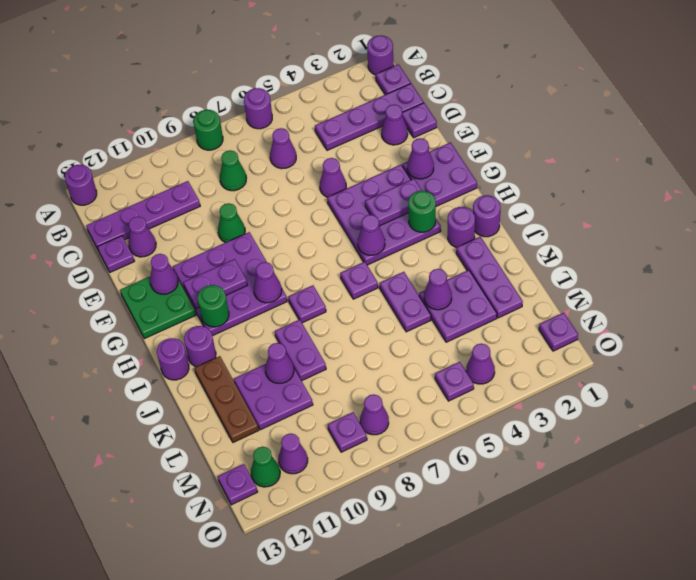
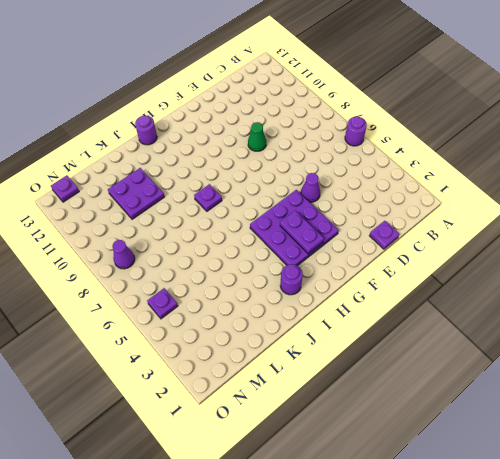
none -> purple 1x1 round brick [367,35,394,75]
none -> green 1x1 round brick [193,110,223,150]
none -> purple 1x1 round brick [65,165,97,205]
none -> purple 1x1 plate [376,64,411,95]

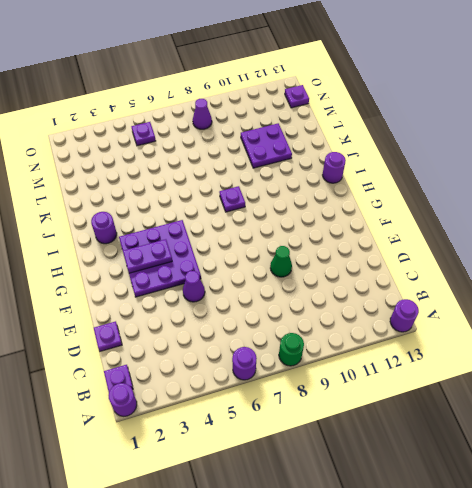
none -> purple 1x4 plate [315,84,424,150]
none -> purple 1x1 cone [270,128,296,169]
none -> green 1x1 cone [220,150,246,191]
none -> purple 1x4 plate [86,181,200,249]

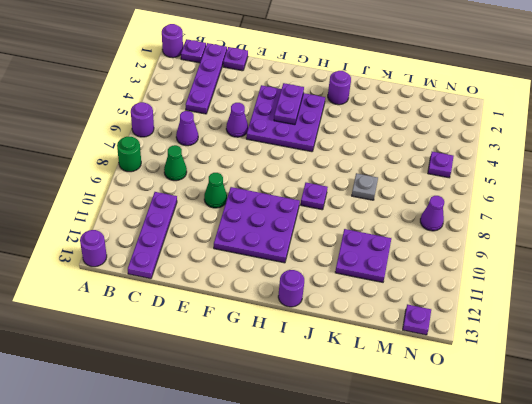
grey 1x1 plate [352,173,378,200] -> none
none -> purple 1x1 cone [381,105,408,145]
none -> purple 1x1 cone [129,217,156,257]
none -> purple 1x1 plate [97,236,134,272]
none -> purple 2x2 plate [402,142,477,206]

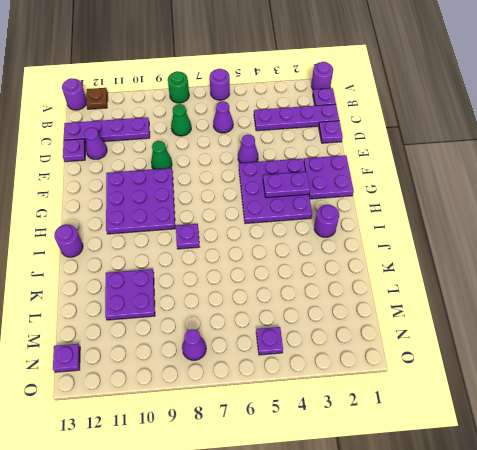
brown 1x1 plate [86,88,108,109] -> none
none -> purple 1x1 cone [381,105,408,145]
none -> green 2x2 plate [120,276,196,339]
none -> purple 1x1 round brick [473,195,501,237]
none -> purple 1x1 plate [340,262,378,299]

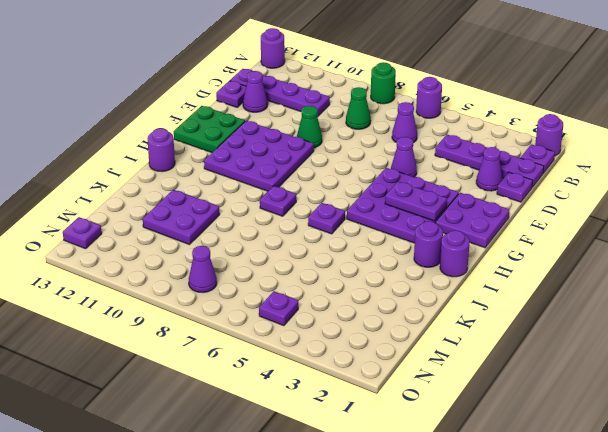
none -> purple 1x1 round brick [184,326,216,367]
none -> purple 1x3 plate [456,237,523,318]
none -> purple 1x2 plate [380,272,431,332]
none -> purple 1x2 plate [275,320,326,381]

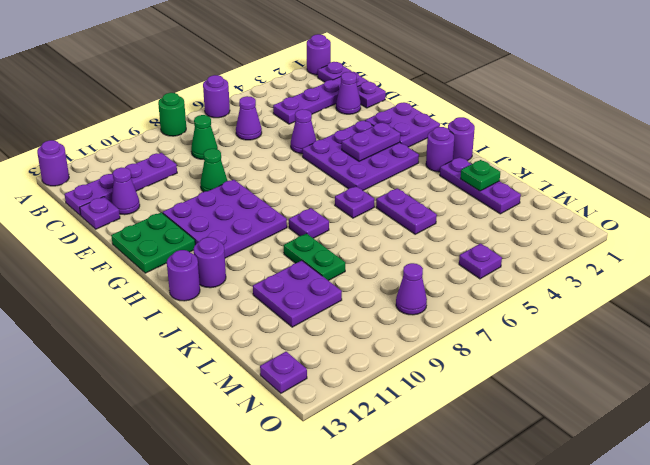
green 1x2 plate [284,233,345,281] -> purple 1x2 plate [275,320,326,381]
green 1x1 plate [460,160,500,191] -> none
none -> brown 1x3 plate [195,356,259,442]
none -> purple 2x2 plate [419,270,497,342]
none -> purple 1x1 plate [539,313,578,351]
none -> purple 1x1 cone [466,344,495,384]

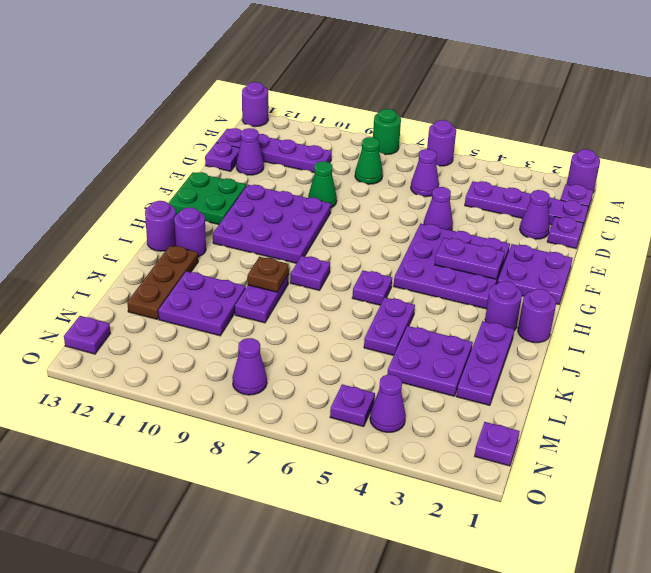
brown 1x1 plate [248,257,289,292] -> none
none -> purple 1x1 plate [328,412,367,452]
none -> purple 1x1 cone [278,434,308,474]
none -> green 1x1 cone [251,447,280,487]
none -> purple 1x1 cone [407,138,434,179]

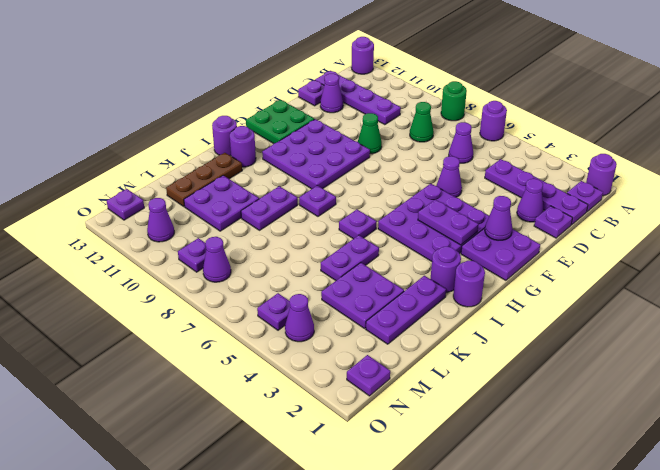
none -> green 1x1 cone [251,447,280,487]
none -> purple 1x1 cone [150,254,178,294]
none -> purple 1x2 plate [183,259,247,309]
none -> green 1x1 round brick [408,191,436,232]

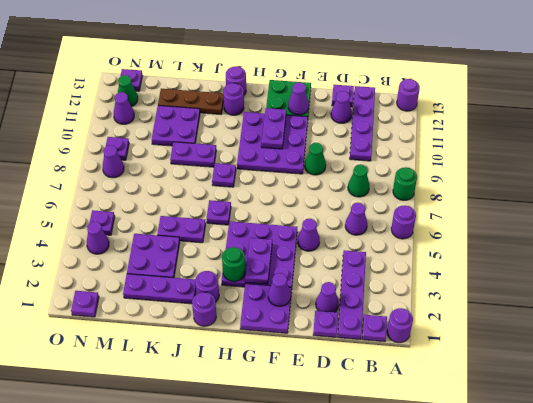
none -> purple 1x1 cone [358,215,385,255]
none -> purple 1x1 cone [254,262,282,303]
none -> green 1x1 round brick [198,285,229,327]
none -> purple 1x1 cone [424,269,452,310]

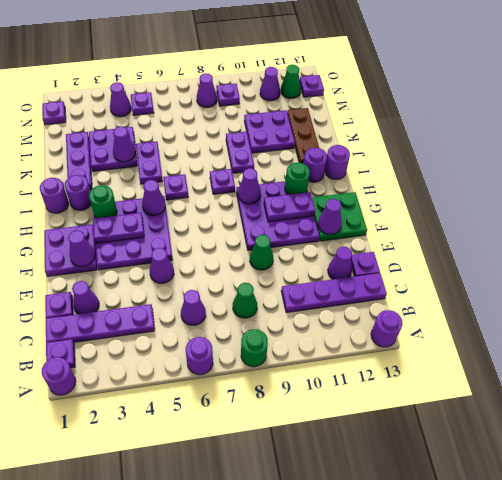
none -> purple 1x1 cone [265,343,294,383]

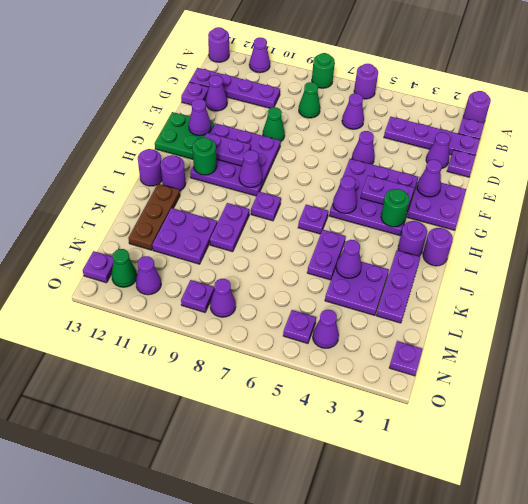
purple 1x1 cone [249,37,270,73] -> purple 1x1 cone moved to [265,343,294,383]

